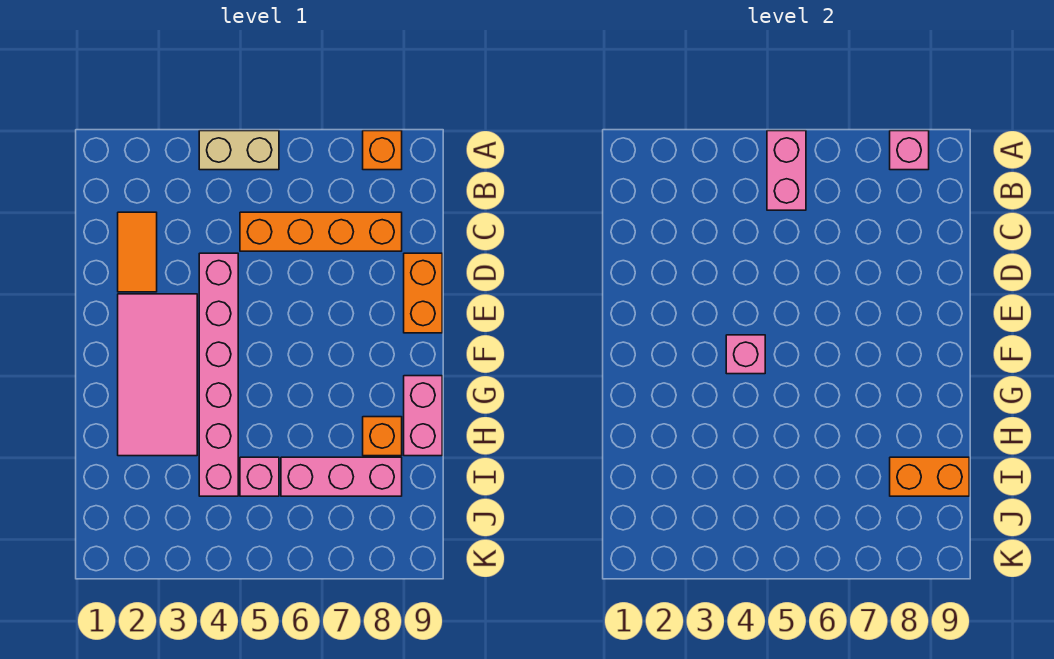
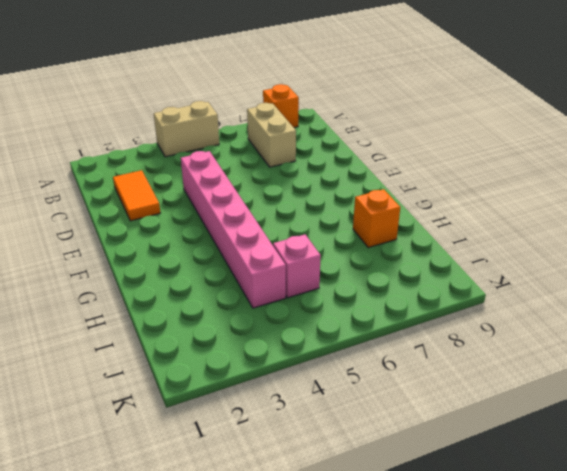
tan 1x2 brick [247,103,296,167] -> orange 1x4 brick [240,212,402,251]
none -> orange 1x2 brick [404,253,442,333]
none -> pink 2x4 tile [118,294,197,456]
none -> pink 1x2 brick [404,376,442,456]

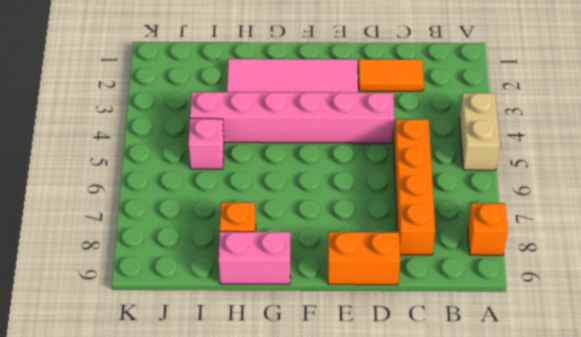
none -> pink 1x3 brick [281,457,402,496]
none -> pink 1x2 brick [767,131,806,210]
none -> pink 1x1 brick [890,131,929,170]

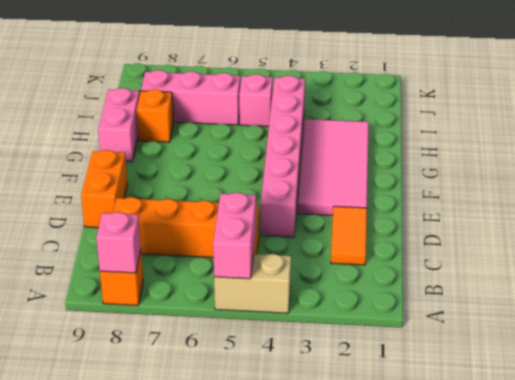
none -> pink 1x1 brick [726,335,765,374]
none -> orange 1x2 brick [890,457,969,496]

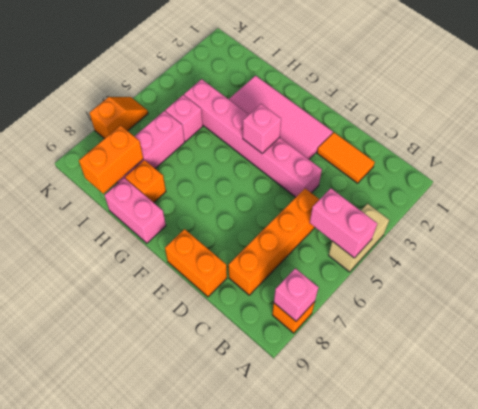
orange 1x2 slope [90,97,148,139] -> none

